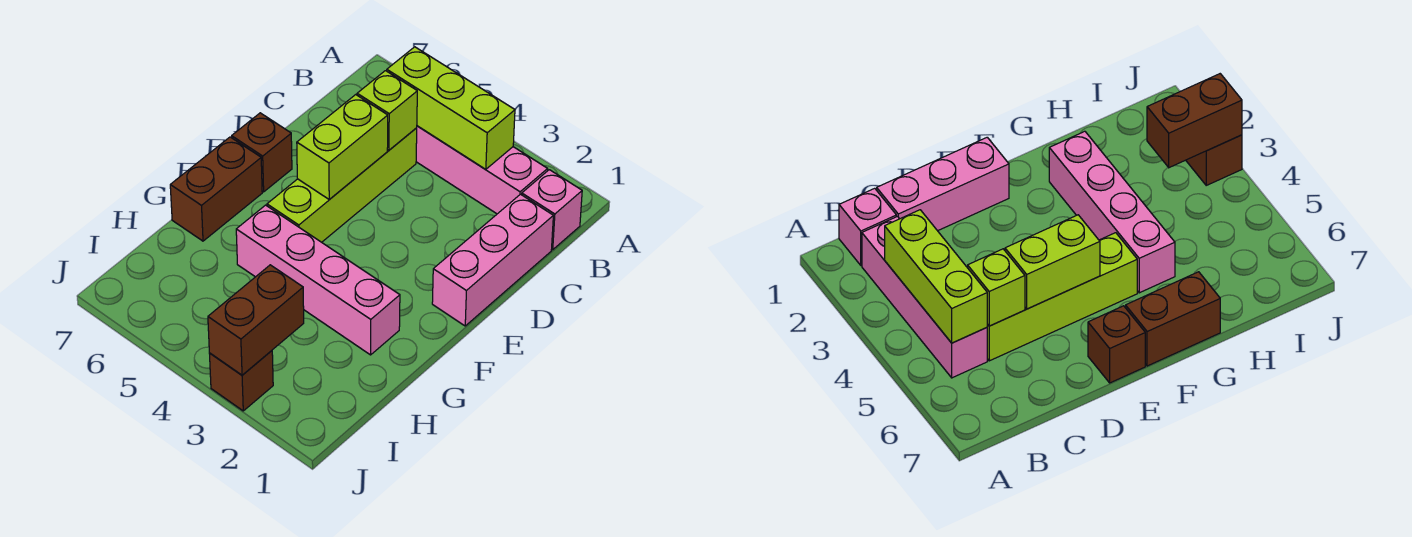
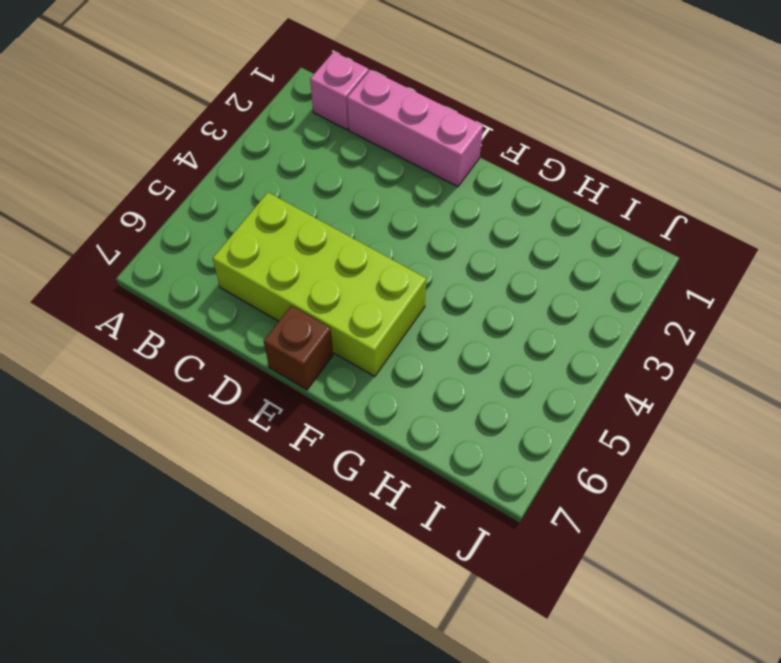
lime 2x4 brick [213,192,426,376] -> lime 1x4 brick [267,128,417,242]
none -> pink 1x4 brick [416,126,548,214]
none -> brown 1x2 brick [170,137,262,241]
none -> pink 1x4 brick [236,205,400,355]

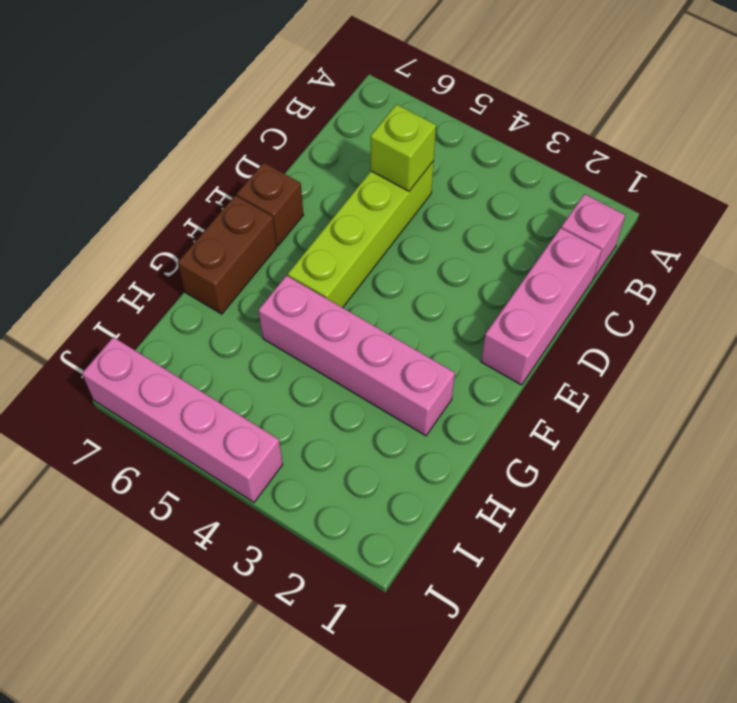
pink 1x4 brick [82,337,283,502] -> pink 1x4 brick moved to [416,126,548,214]
none -> brown 1x1 brick [209,351,273,411]
none -> lime 1x3 brick [387,47,515,170]
none -> lime 1x2 brick [297,95,388,199]

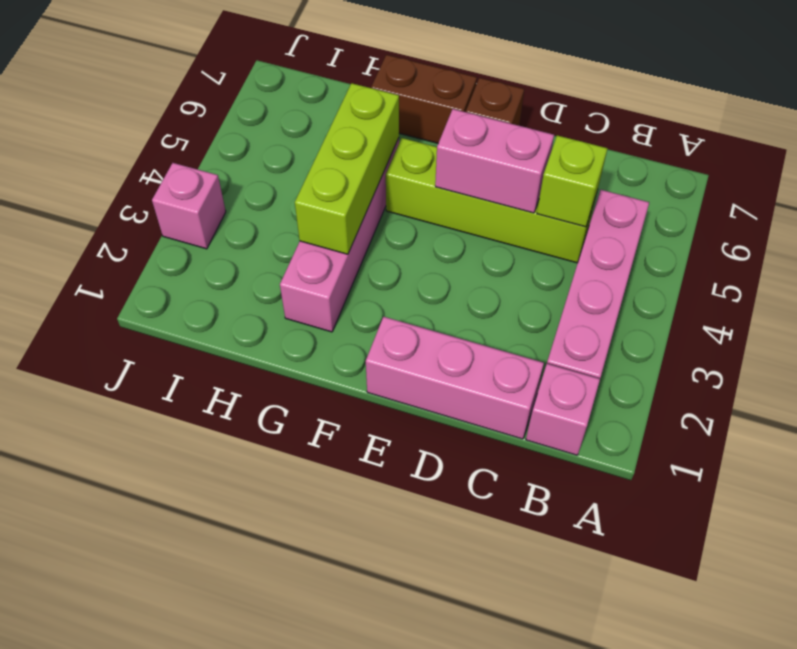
pink 1x2 brick [435,109,554,213] -> lime 1x2 brick [297,95,388,199]
lime 1x3 brick [295,83,399,254] -> lime 1x3 brick moved to [387,47,515,170]
pink 1x1 brick [152,163,226,249] -> brown 1x1 brick [209,351,273,411]
none -> brown 1x2 brick [208,265,304,375]

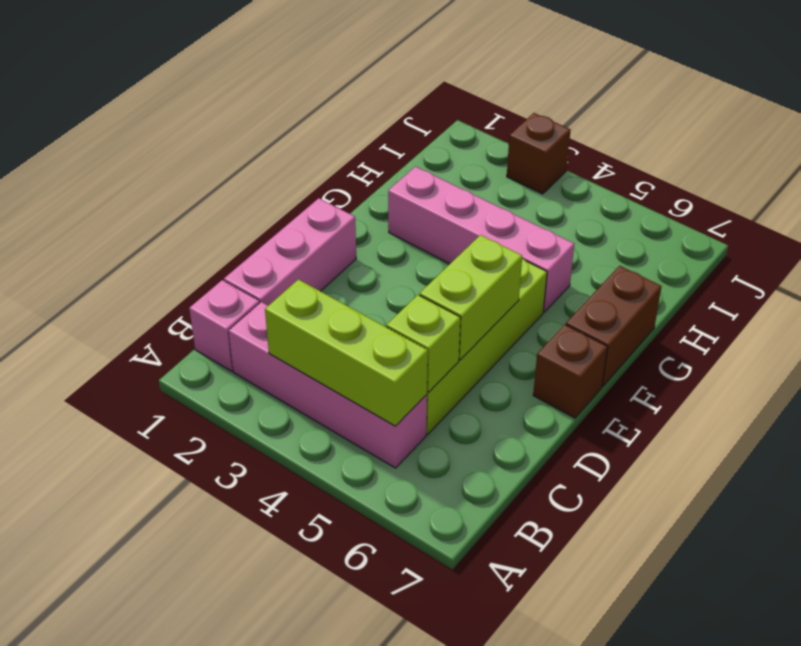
none -> brown 1x2 brick [208,265,304,375]

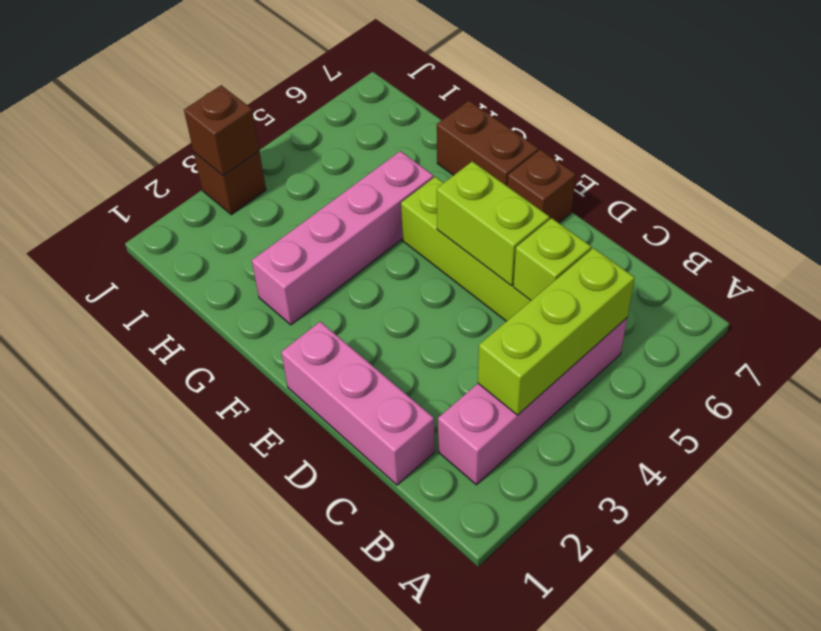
brown 1x1 brick [184,85,259,176] -> brown 1x2 brick [208,265,304,375]
none -> pink 1x1 brick [522,170,582,250]

